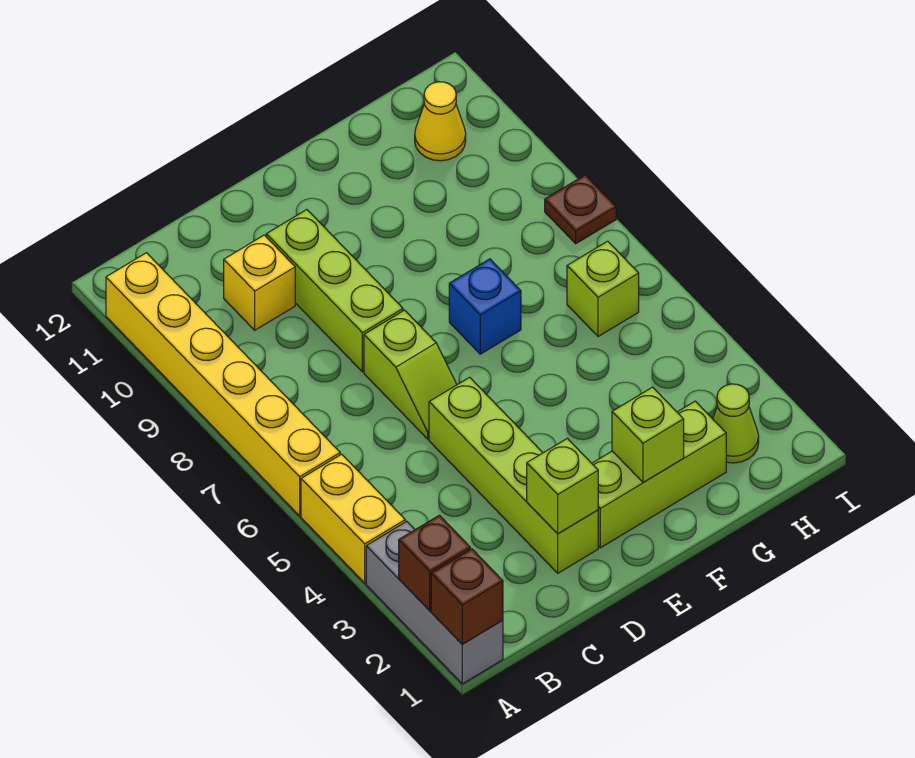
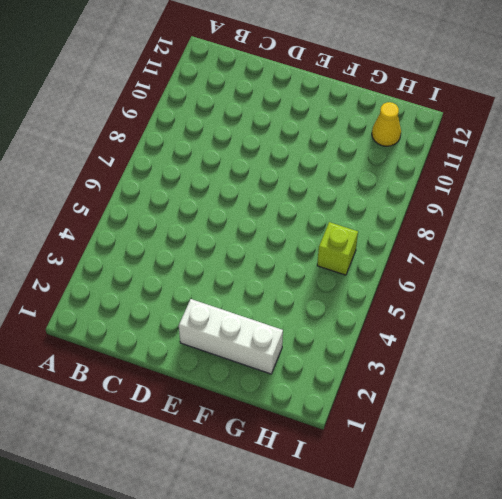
white 1x3 brick [179,299,283,374] -> lime 1x3 brick [592,401,726,548]
none -> grey 1x3 brick [366,521,503,684]
none -> yellow 1x2 brick [301,454,405,583]
none -> yellow 1x6 brick [106,253,340,516]

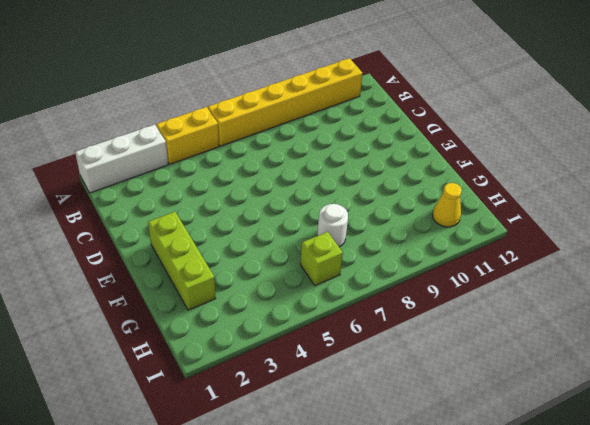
white 1x3 brick [75,125,168,193] -> grey 1x3 brick [366,521,503,684]
white 1x1 round brick [317,204,348,247] -> none
none -> yellow 1x1 brick [224,235,295,330]
none -> lime 1x4 brick [429,377,598,573]
none -> lime 1x2 slope [364,310,457,439]

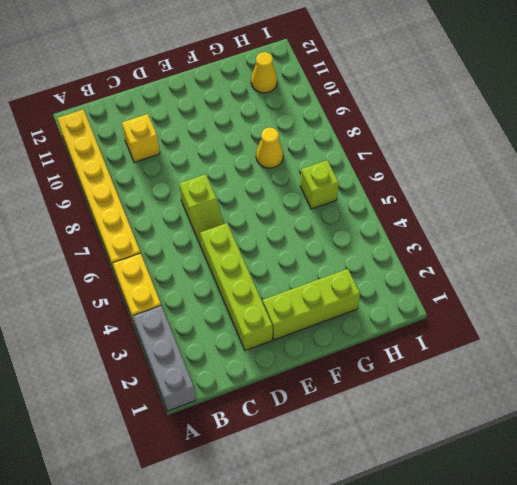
yellow 1x1 cone [256,128,283,168] -> none
none -> lime 1x3 brick [266,210,403,372]
none -> blue 1x1 brick [449,259,521,354]
none -> lime 1x1 cone [713,384,759,463]

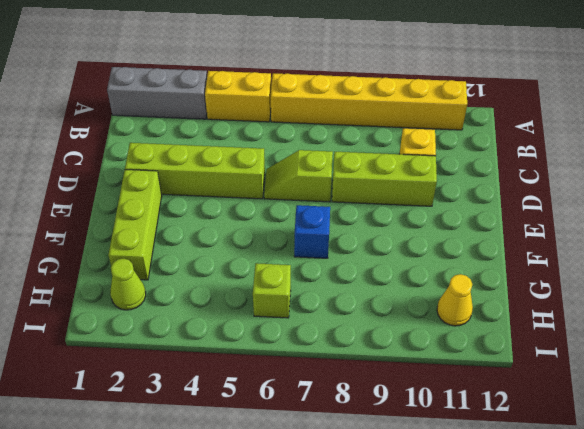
none -> brown 1x1 plate [545,175,616,244]
none -> brown 1x1 brick [431,549,503,644]
none -> brown 1x1 brick [399,515,470,611]

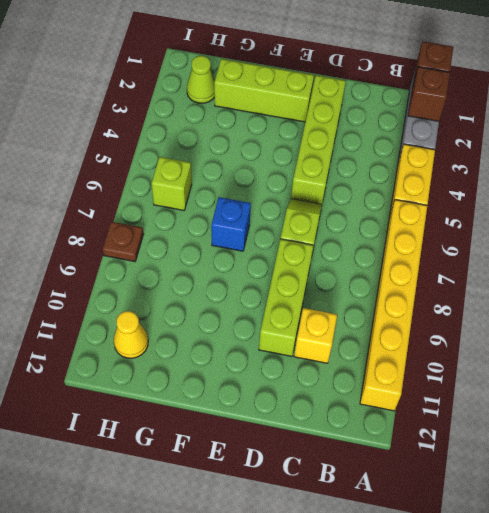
none -> lime 1x1 brick [527,438,598,534]
none -> lime 1x1 brick [612,387,684,483]

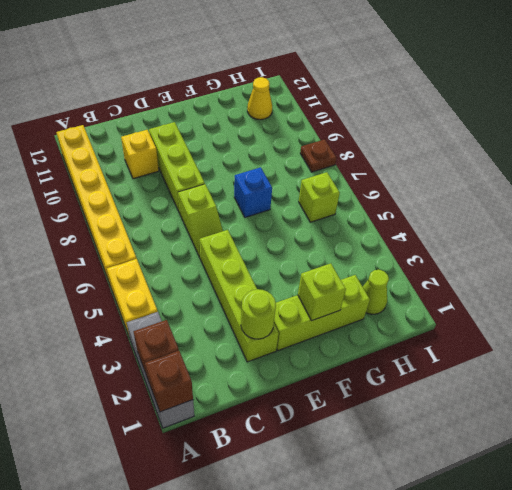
lime 1x1 round brick [241,289,276,339] -> lime 1x1 brick [527,438,598,534]

